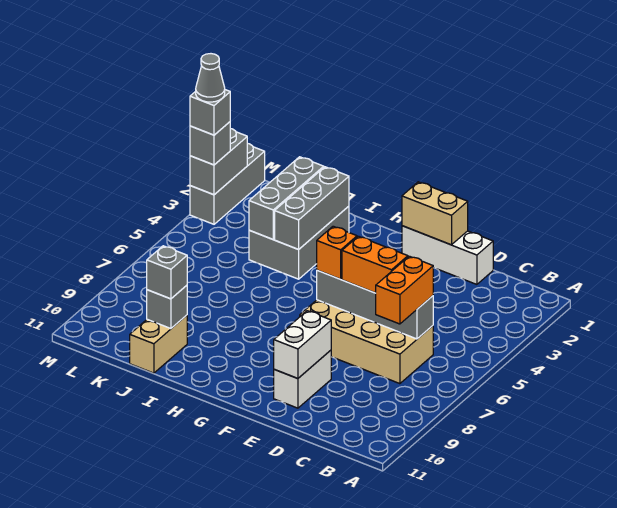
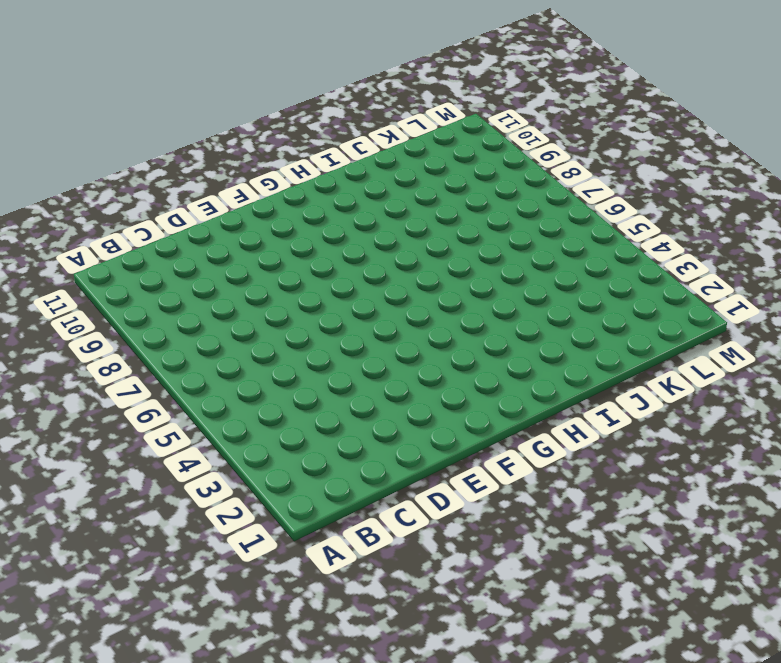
none -> tan 2x4 brick [300,300,433,384]
none -> white 1x3 brick [402,226,493,284]
none -> white 1x2 brick [274,350,331,408]

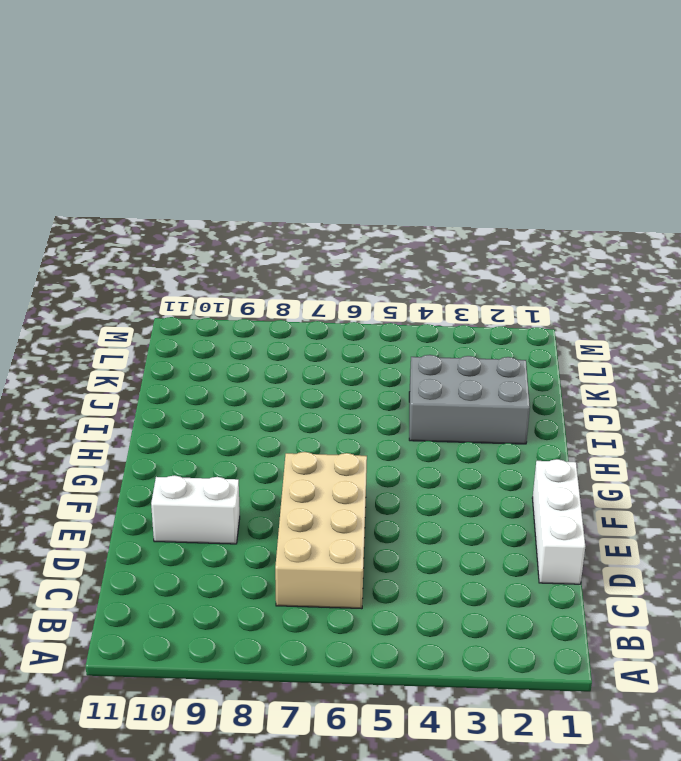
none -> tan 1x2 brick [130,315,187,373]
none -> grey 1x3 brick [190,143,265,224]
none -> grey 1x4 brick [317,270,433,339]

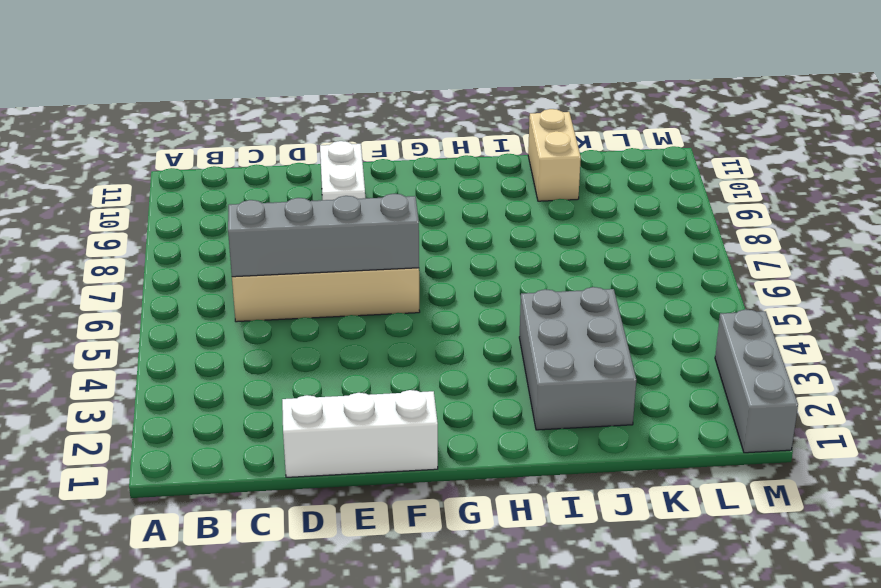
none -> tan 1x2 brick [402,182,468,245]
none -> white 1x2 brick [274,311,331,378]
none -> grey 1x3 brick [275,167,349,249]

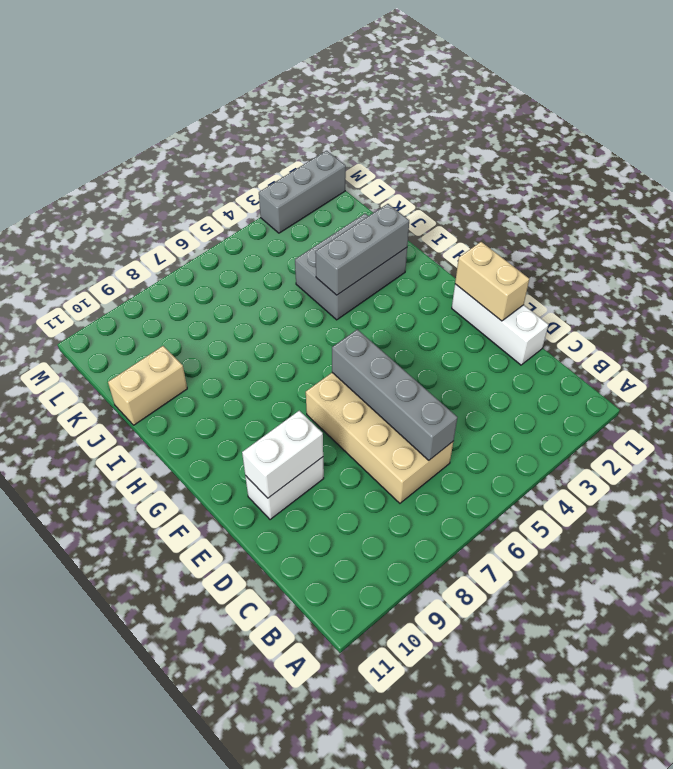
none -> grey 1x3 brick [249,157,324,239]
none -> grey 1x1 brick [147,285,187,329]
none -> grey 1x2 brick [190,129,247,195]

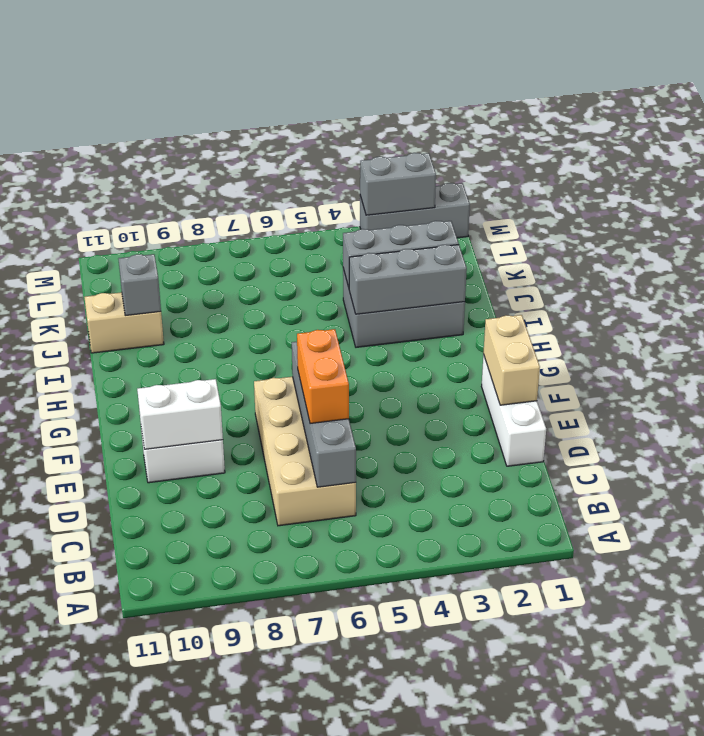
none -> orange 1x2 brick [376,256,433,324]
none -> orange 1x1 brick [317,226,357,279]
none -> grey 1x1 brick [147,246,187,299]

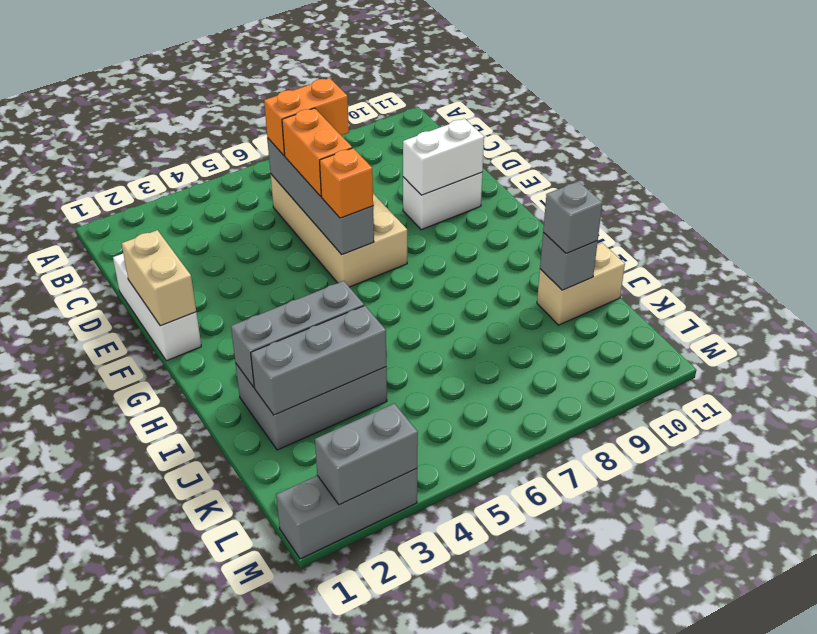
none -> grey 1x1 brick [190,122,230,165]
none -> grey 1x1 brick [190,90,230,135]
none -> grey 1x1 cone [196,54,225,102]

